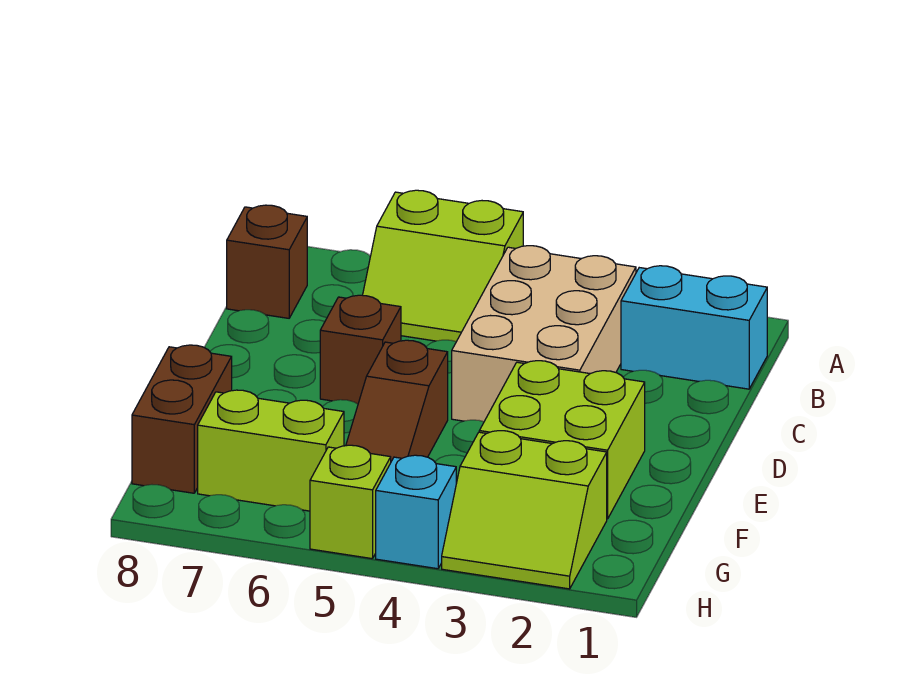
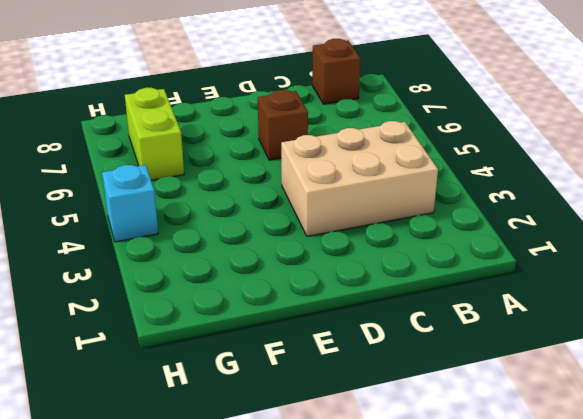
none -> lime 2x2 slope [363,190,523,342]
none -> cyan 1x2 brick [621,266,767,389]
none -> lime 2x2 brick [479,361,645,519]

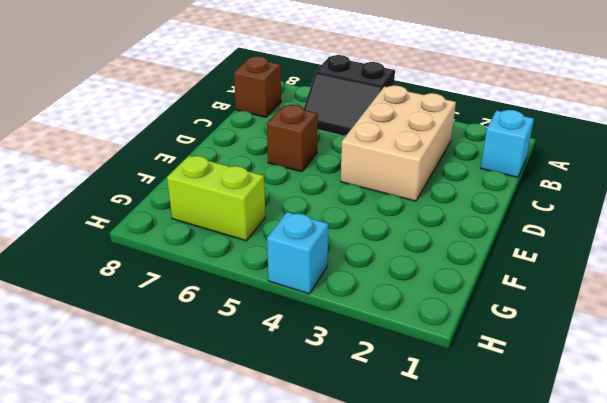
black 2x2 slope [304,55,395,135] -> lime 2x2 slope [363,190,523,342]
cyan 1x1 brick [481,110,534,177] -> cyan 1x2 brick [621,266,767,389]
none -> lime 2x2 brick [479,361,645,519]
none -> brown 1x3 slope [346,340,448,461]
none -> brown 1x2 brick [132,345,232,493]

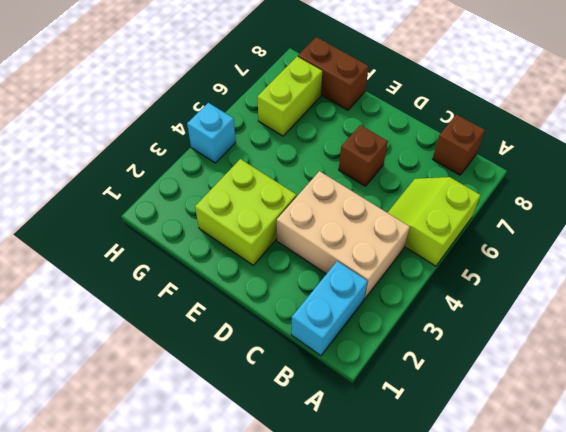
none -> brown 1x3 slope [346,340,448,461]
none -> lime 2x2 slope [442,431,607,589]
none -> lime 1x1 brick [310,445,391,559]

